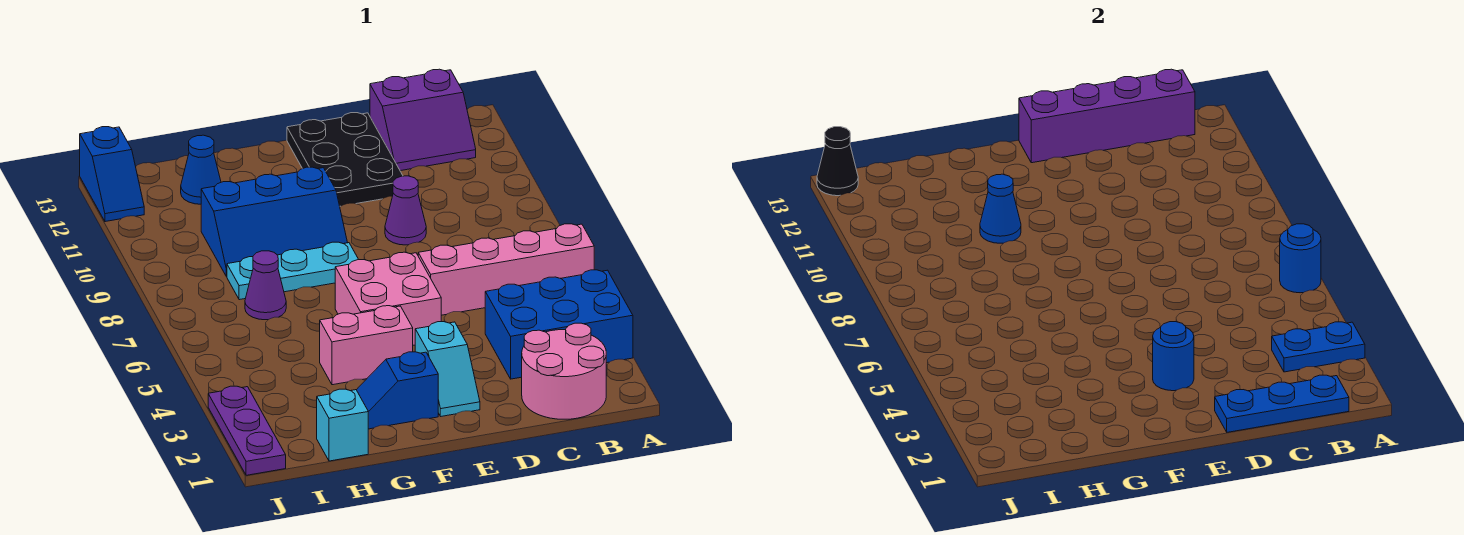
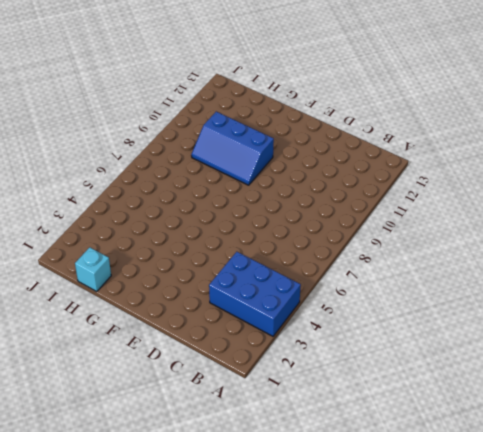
none -> pink 1x4 brick [418,224,594,315]
none -> pink 2x2 round brick [522,323,606,419]
none -> purple 2x2 slope [370,69,476,171]

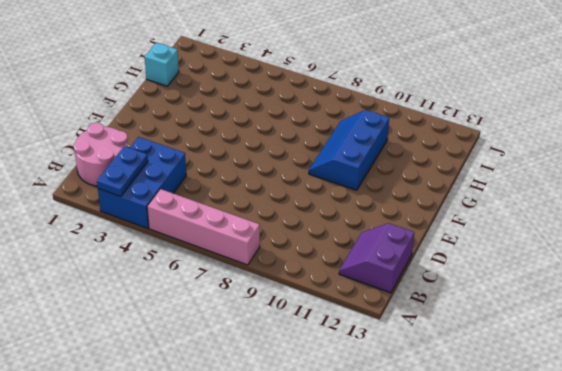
pink 1x4 brick [147,189,260,265] -> pink 1x4 brick turned to [418,224,594,315]
none -> purple 1x1 cone [385,176,426,245]
none -> black 2x3 plate [287,113,403,206]
none -> cyan 1x2 slope [415,322,480,416]

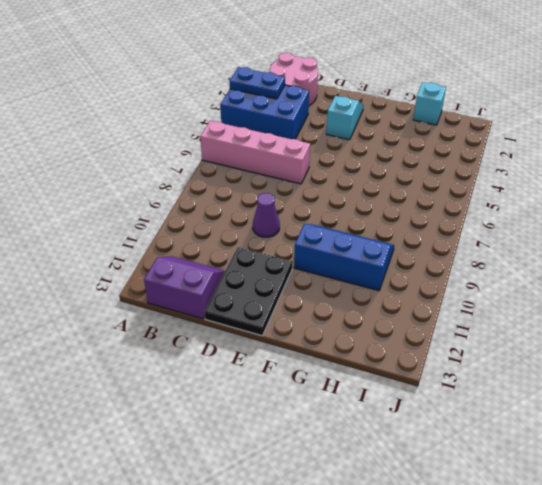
none -> pink 2x2 brick [335,252,441,345]
none -> blue 1x2 slope [357,352,438,429]
none -> pink 1x2 brick [320,306,413,385]

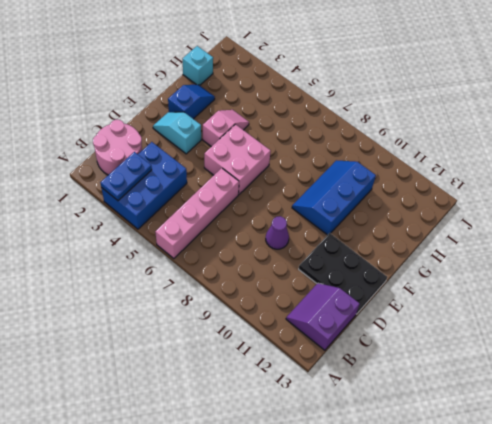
pink 1x2 slope [203,110,249,147] -> pink 1x2 brick [320,306,413,385]
none -> cyan 1x3 plate [227,242,359,300]
none -> purple 1x1 cone [245,251,286,320]
none -> blue 1x1 cone [181,135,221,204]

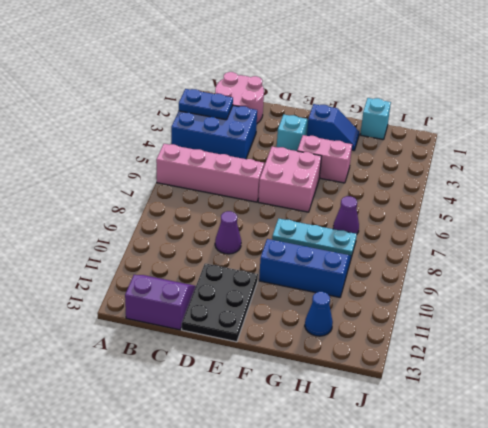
none -> purple 1x3 plate [208,386,286,475]
none -> blue 1x2 slope [80,127,144,222]
none -> blue 1x1 round brick [1280,224,1321,293]

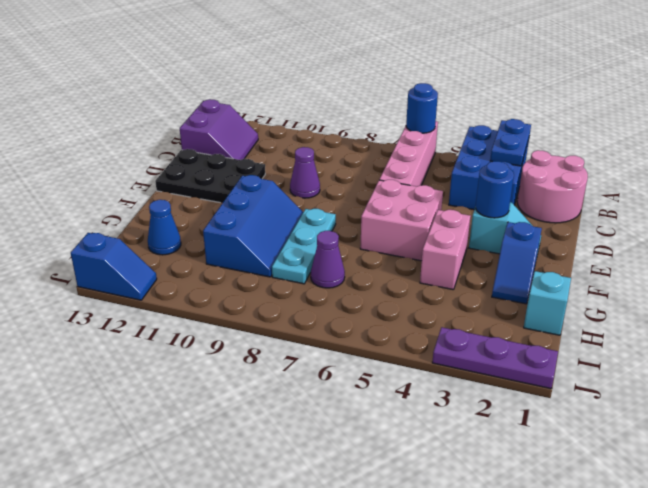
none -> blue 1x3 plate [1215,375,1349,432]
none -> purple 1x4 brick [1019,69,1195,163]
none -> blue 1x1 cone [980,174,1021,243]

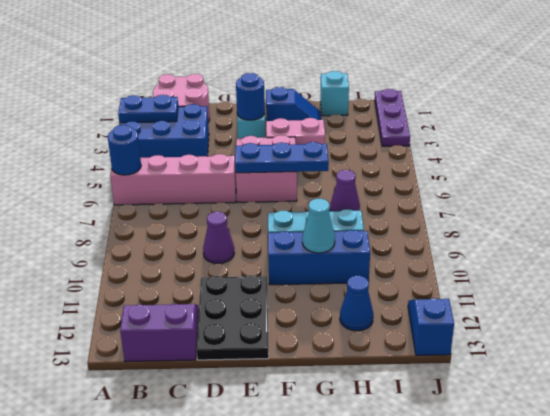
blue 1x3 plate [235,142,329,173] -> blue 1x3 plate moved to [1215,375,1349,432]
cyan 1x1 cone [302,198,335,253] -> blue 1x1 cone [980,174,1021,243]
none -> purple 1x4 brick [1019,69,1195,163]
none -> black 1x1 cone [817,127,858,196]

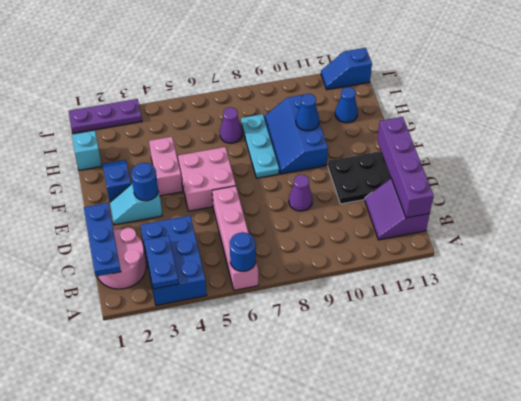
none -> black 1x1 cone [817,127,858,196]

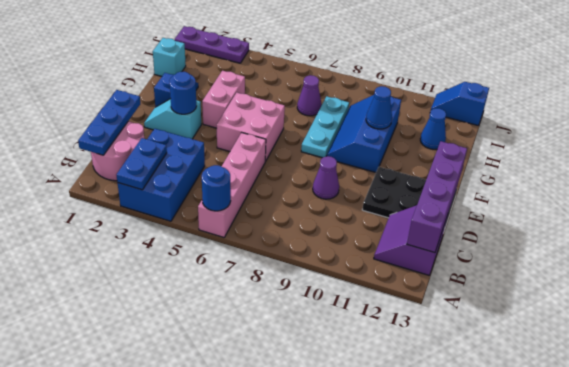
none -> black 1x1 cone [817,127,858,196]

